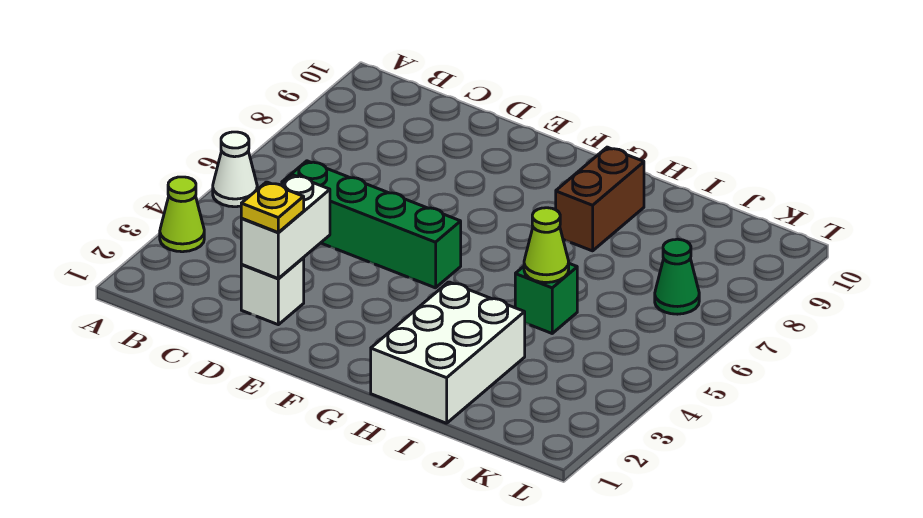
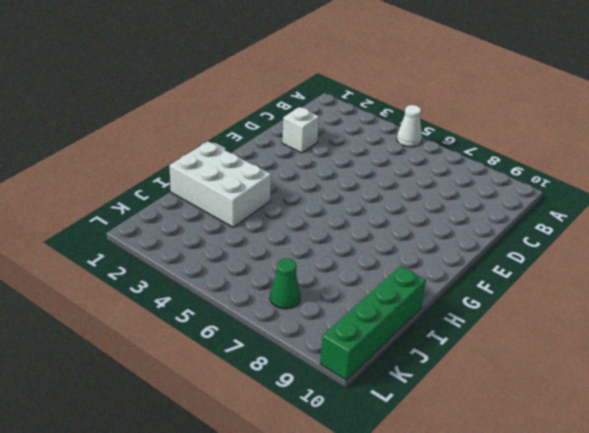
green 1x4 brick [320,266,426,380] -> green 1x4 brick moved to [282,161,461,288]
none -> lime 1x1 cone [160,177,204,252]
none -> brown 1x2 brick [556,147,644,251]

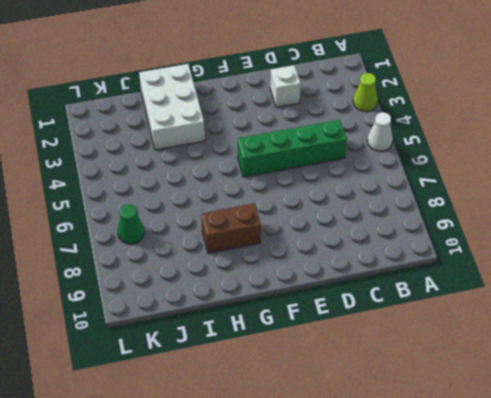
brown 1x2 brick [201,203,261,253] -> brown 1x2 brick turned to [556,147,644,251]
none -> green 1x1 brick [515,264,577,333]
none -> white 1x2 brick [241,175,330,278]

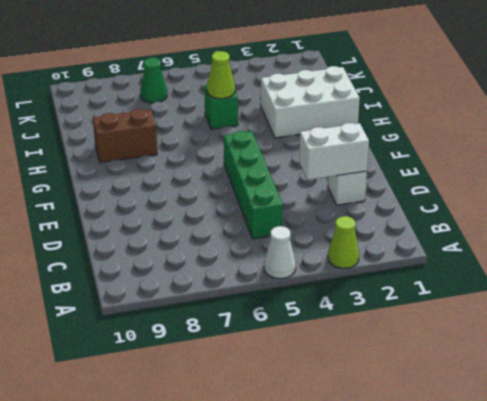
none -> yellow 1x1 plate [241,182,304,233]

